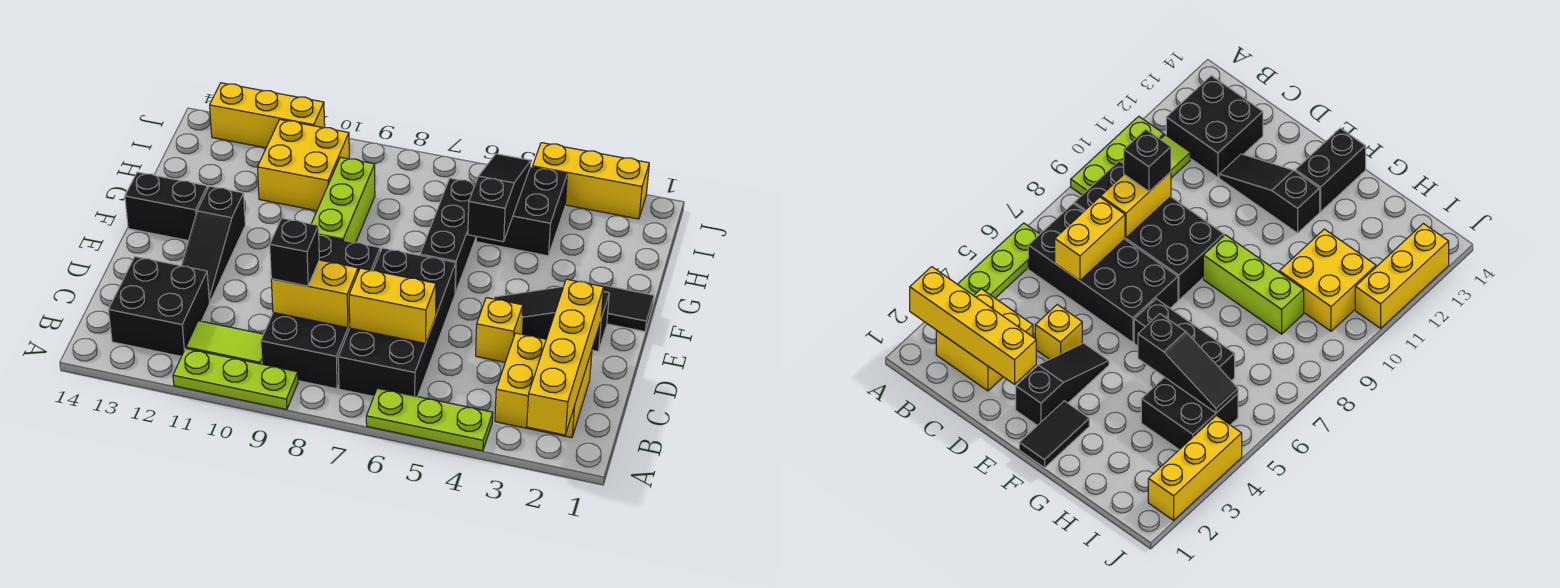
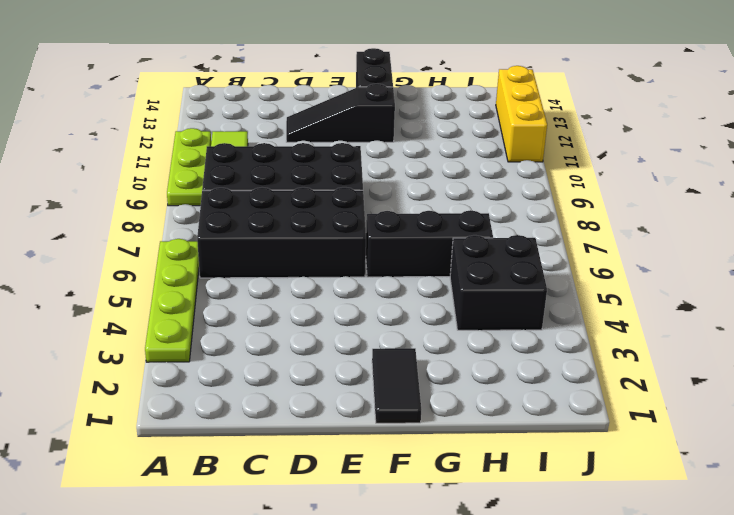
lime 1x4 plate [145,239,199,362] -> lime 1x3 plate [366,388,493,451]
none -> yellow 2x2 brick [495,333,592,438]
none -> black 2x2 brick [108,257,209,356]
none -> yellow 1x1 brick [476,298,523,362]

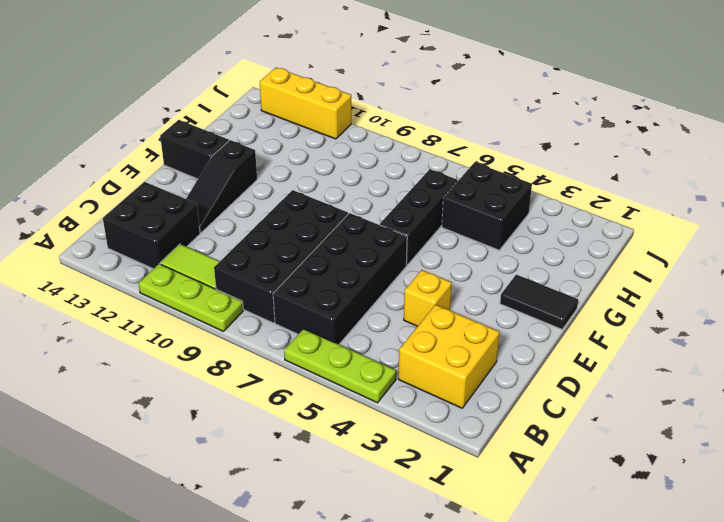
none -> black 1x3 slope [494,287,609,351]
none -> lime 1x3 brick [312,157,375,243]
none -> yellow 2x2 brick [257,120,349,211]

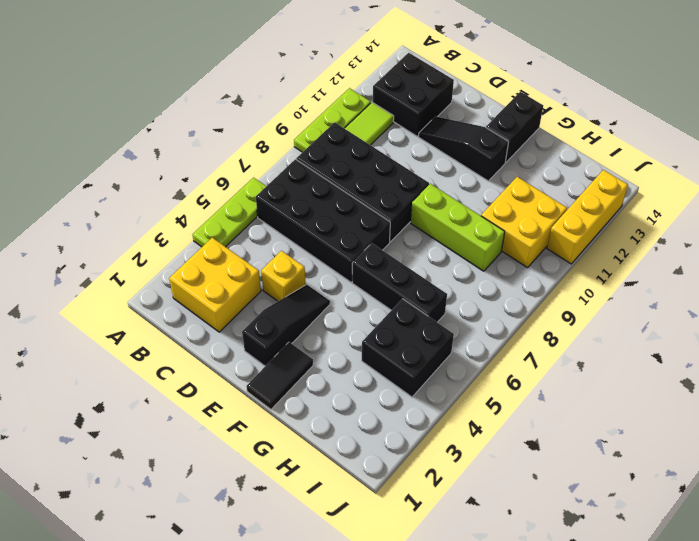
none -> yellow 1x3 brick [533,143,649,219]
none -> yellow 1x4 brick [527,279,604,435]
none -> yellow 1x2 brick [349,268,436,343]

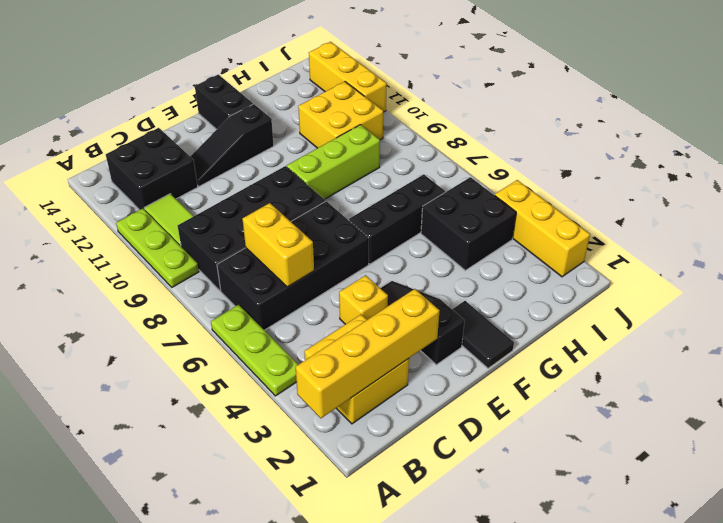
none -> yellow 1x2 brick [271,260,358,328]
none -> black 1x3 slope [468,154,531,242]
none -> black 1x1 brick [270,218,319,286]

